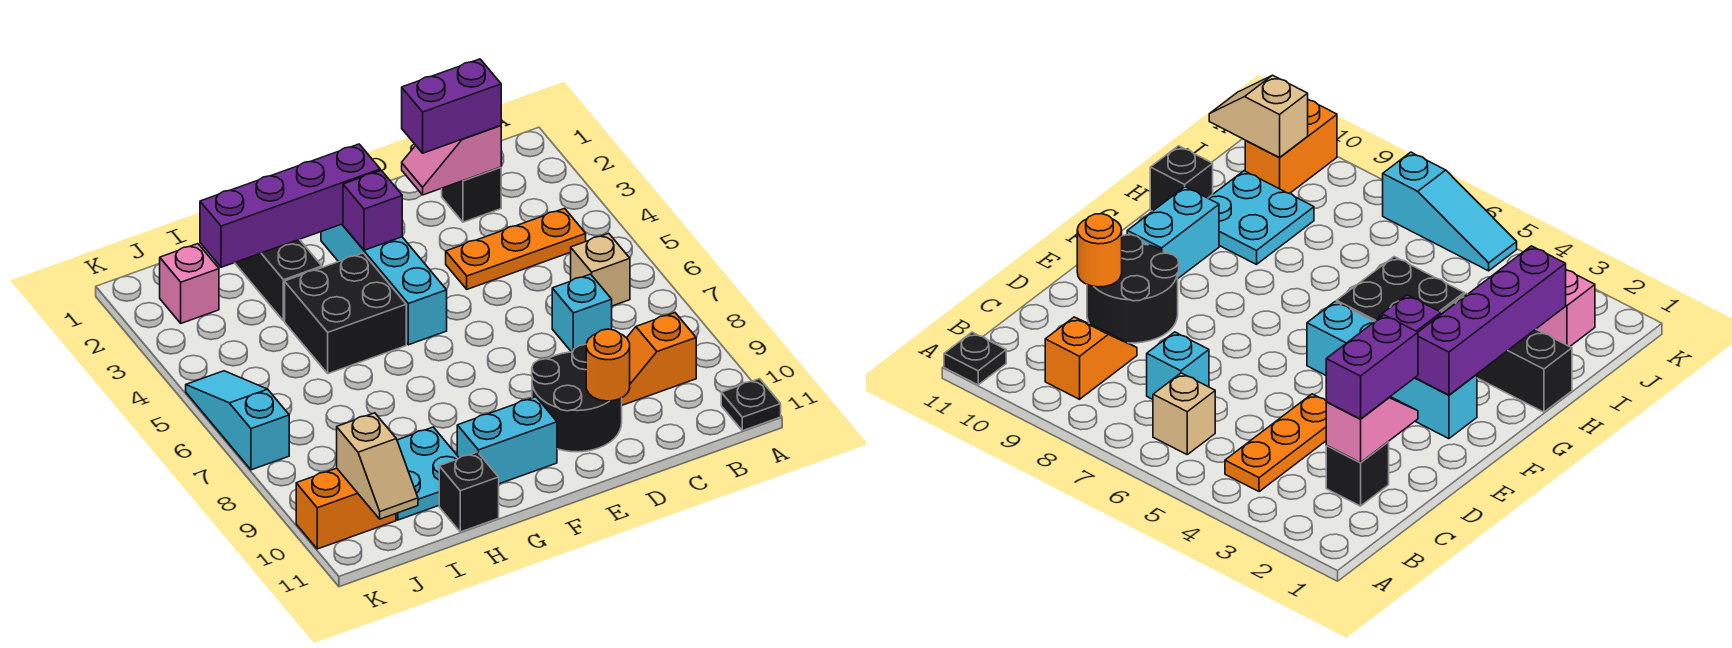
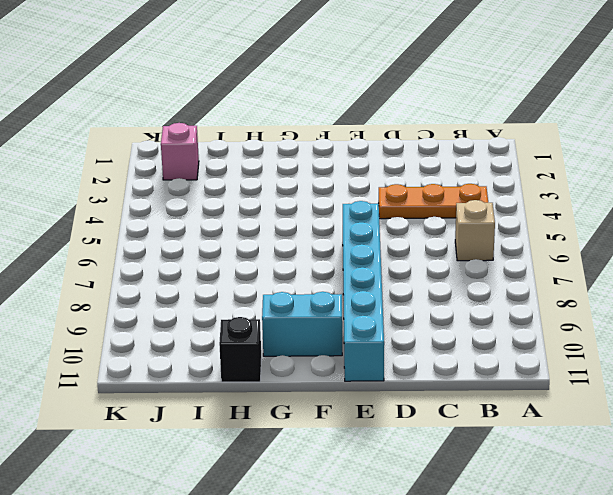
cyan 1x6 brick [343,201,384,381] -> black 2x2 round brick [532,345,622,452]
none -> black 1x1 plate [721,379,781,431]
none -> orange 1x2 slope [622,313,696,405]
none -> black 1x1 brick [442,167,501,222]

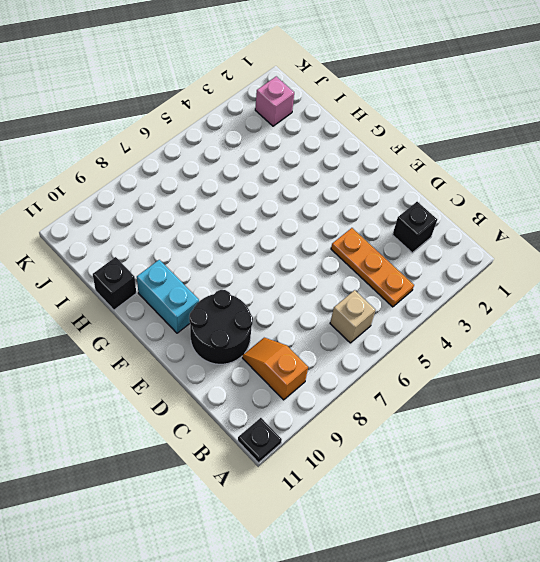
none -> cyan 1x1 brick [552,274,612,352]
none -> cyan 1x4 brick [321,224,447,345]
none -> black 2x2 brick [285,253,406,374]

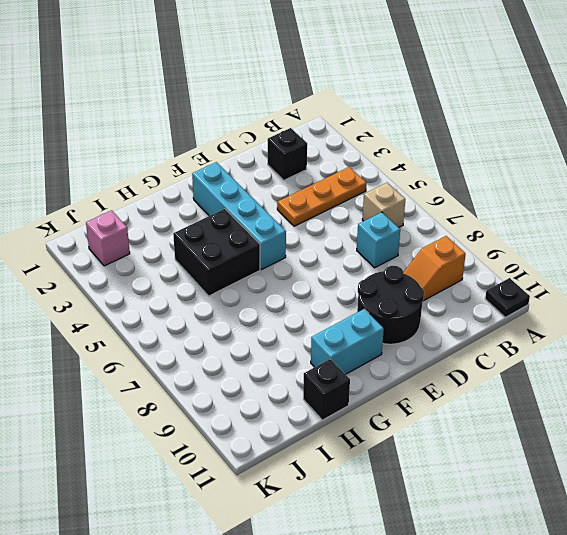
none -> black 1x3 brick [235,239,322,321]
none -> cyan 2x2 plate [396,427,459,520]
none -> orange 1x2 brick [296,468,396,549]

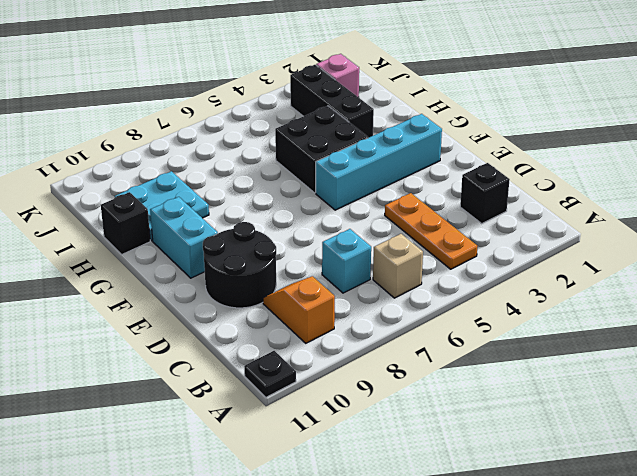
black 1x3 brick [290,65,374,138] -> black 1x3 brick turned to [235,239,322,321]
none -> orange 1x2 brick [296,468,396,549]
none -> cyan 1x3 slope [186,371,289,470]
none -> pink 1x2 slope [402,126,501,195]

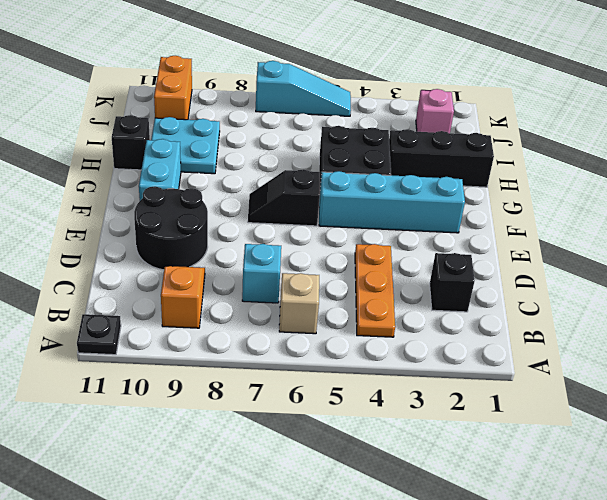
black 1x2 slope [248,169,320,226] -> none
none -> pink 1x2 slope [402,126,501,195]
none -> orange 1x1 round brick [586,329,630,401]
none -> purple 1x4 brick [200,144,380,267]

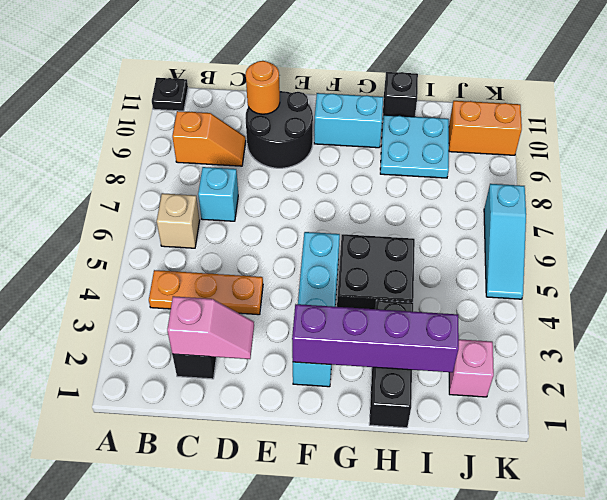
none -> purple 1x1 brick [343,171,402,250]
none -> tan 1x2 slope [337,413,418,519]
none -> purple 1x2 brick [402,59,501,153]

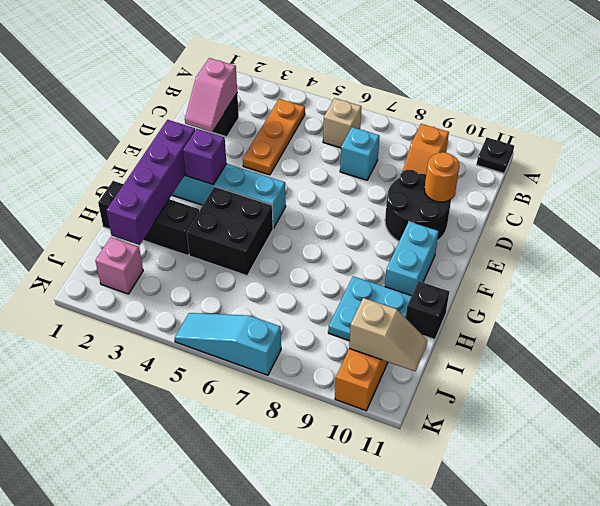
none -> purple 1x2 brick [402,59,501,153]

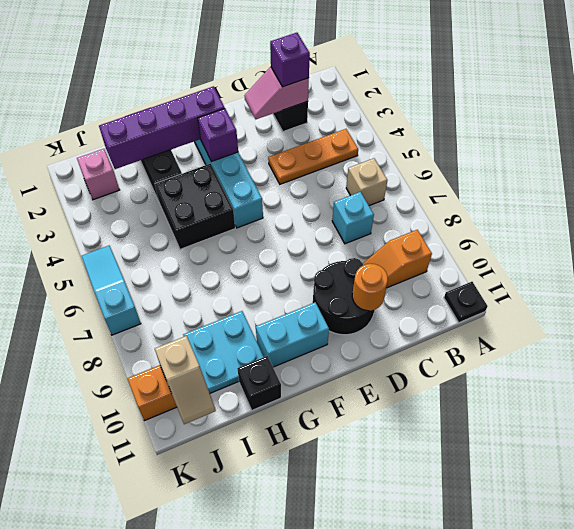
purple 1x1 brick [270,33,310,87] -> purple 1x2 brick [402,59,501,153]

